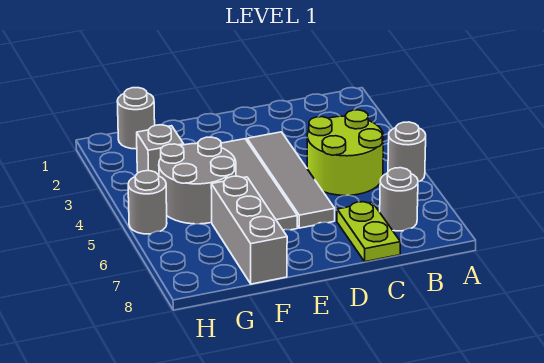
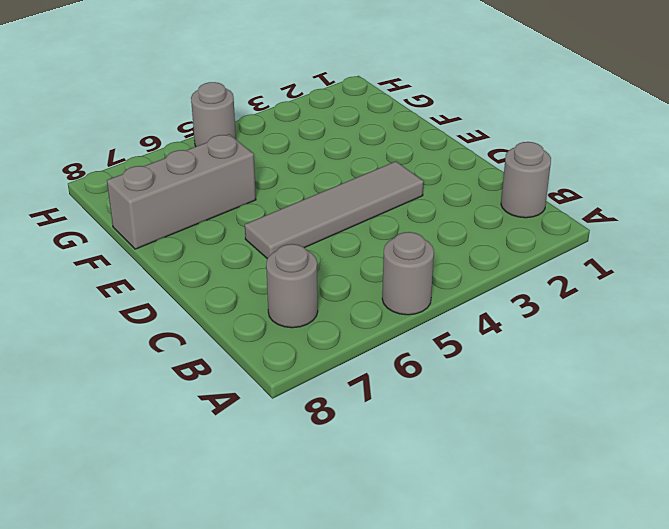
grey 1x1 round brick [501,142,551,218] -> grey 1x1 round brick moved to [117,88,155,149]
none -> lime 2x2 round brick [307,110,384,195]
none -> lime 1x2 plate [337,202,401,262]

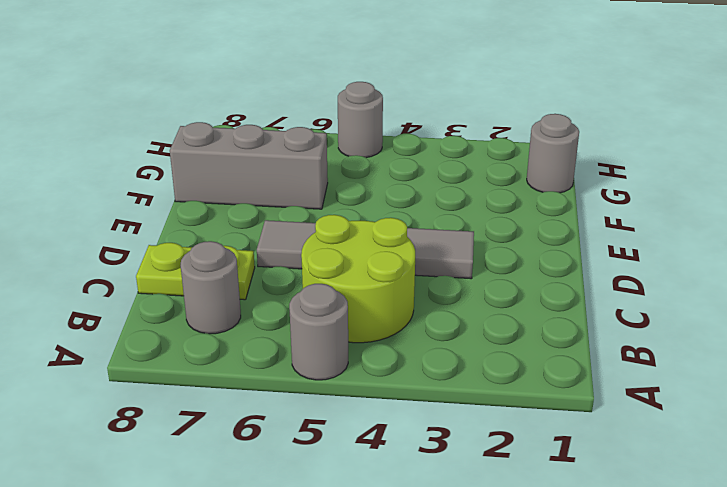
none -> grey 1x4 tile [221,139,297,230]
none -> grey 2x2 round brick [159,137,236,224]

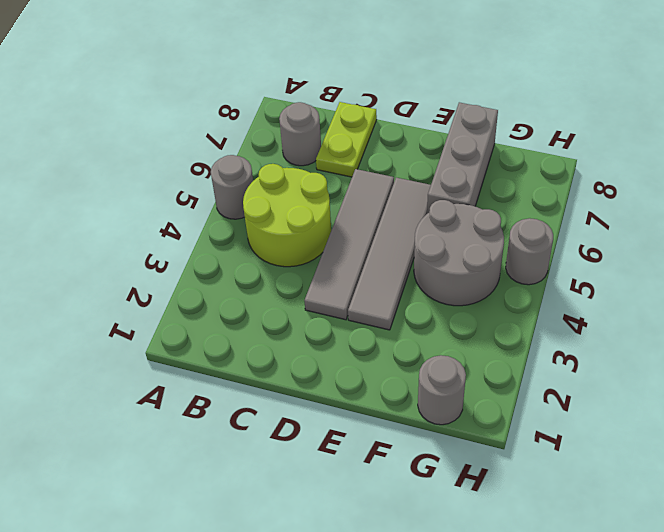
none -> grey 1x1 brick [137,125,184,176]

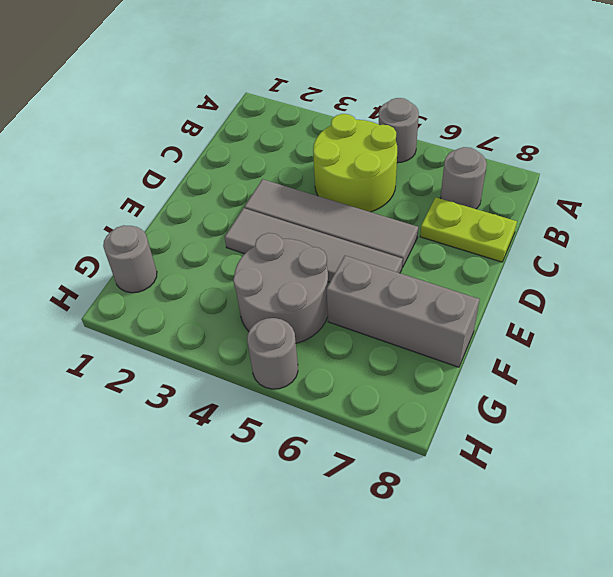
none -> grey 1x1 brick [137,125,184,176]

